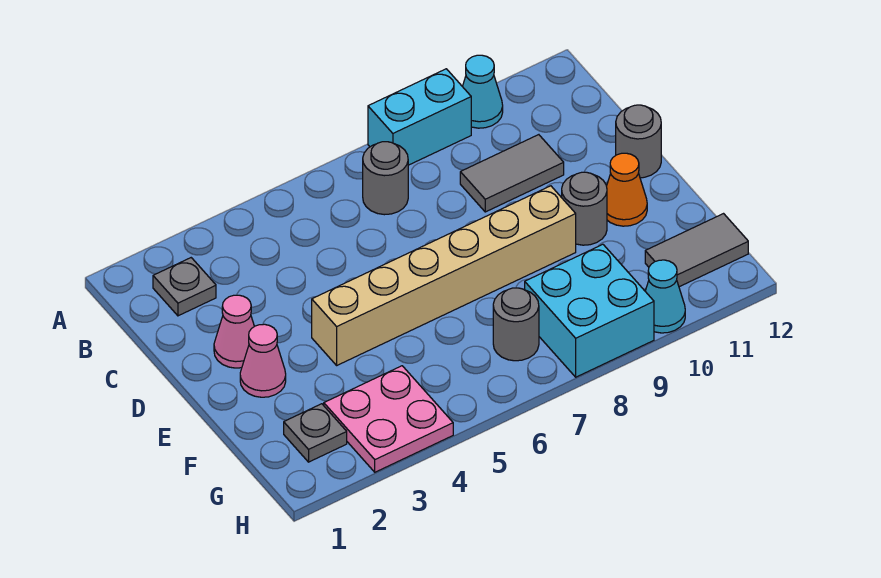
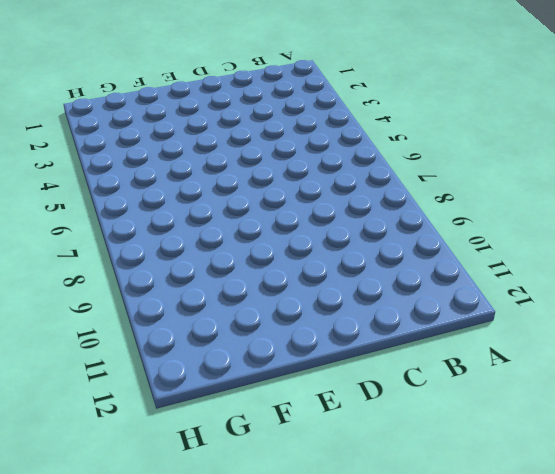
none -> cyan 1x2 brick [368,69,471,165]
none -> cyan 1x1 cone [462,55,503,128]
none -> grey 1x1 plate [153,258,216,316]

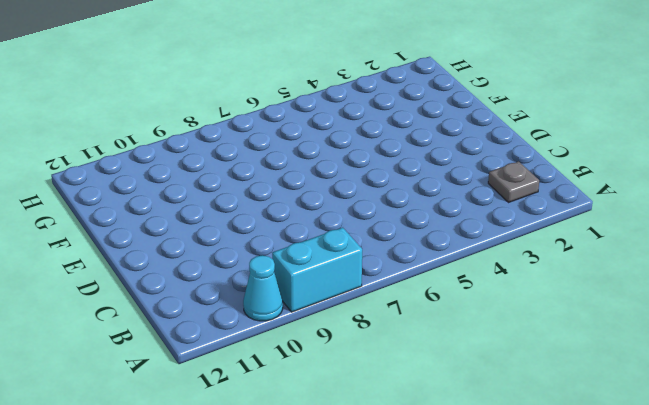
none -> grey 1x1 round brick [363,142,408,215]
none -> grey 1x2 tile [460,135,564,212]
none -> pink 1x1 cone [214,295,254,368]

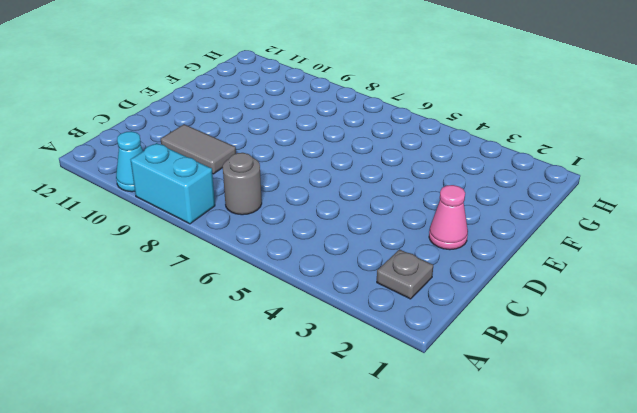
none -> grey 1x1 round brick [616,105,661,178]
none -> pink 1x1 cone [240,324,286,397]
none -> tan 1x6 brick [312,186,576,365]

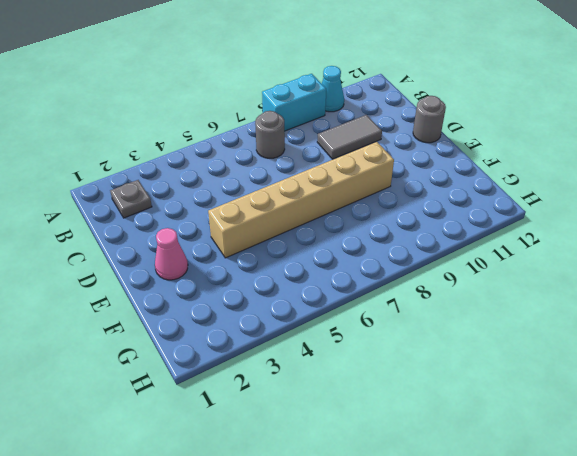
none -> pink 1x1 cone [214,295,254,368]
none -> grey 1x1 round brick [562,172,607,245]
none -> orange 1x1 cone [607,153,647,226]

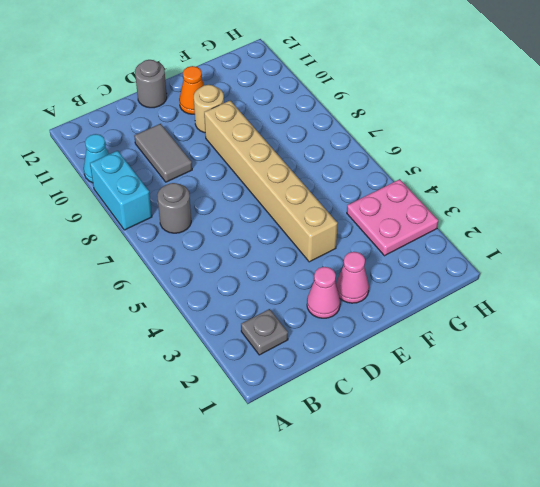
tan 1x1 round brick [194,85,224,133] -> grey 1x1 round brick [562,172,607,245]
none -> grey 1x1 plate [284,404,347,462]
none -> grey 1x1 round brick [493,288,539,361]
none -> cyan 2x2 brick [525,244,654,377]

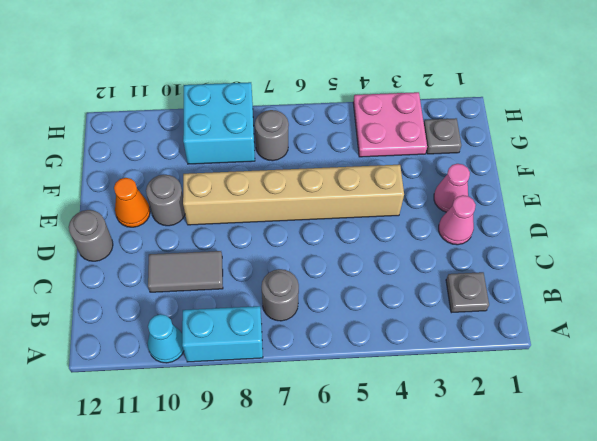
none -> grey 1x2 tile [645,214,748,287]
none -> cyan 1x1 cone [645,260,685,333]

